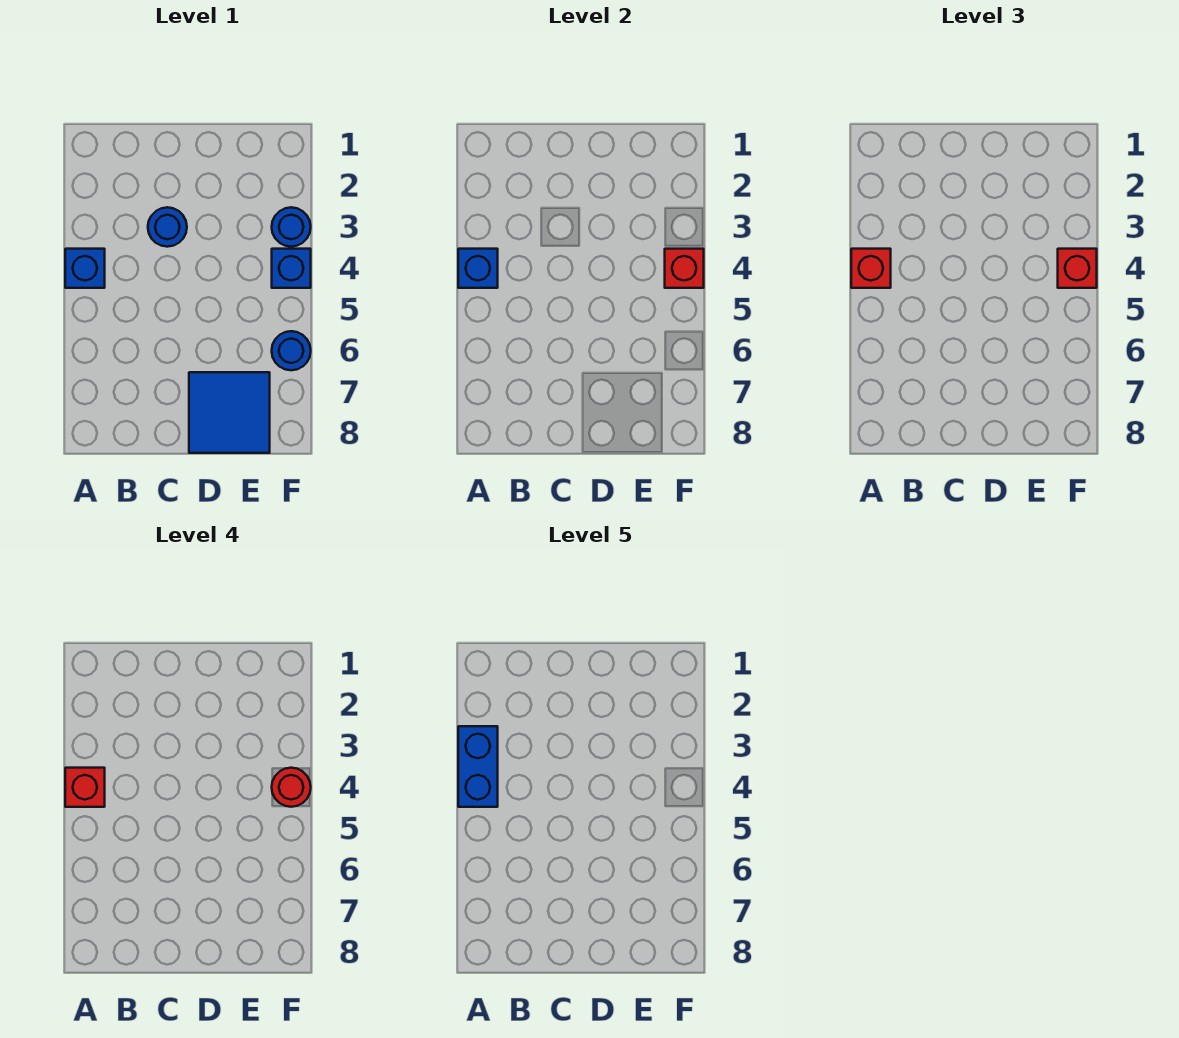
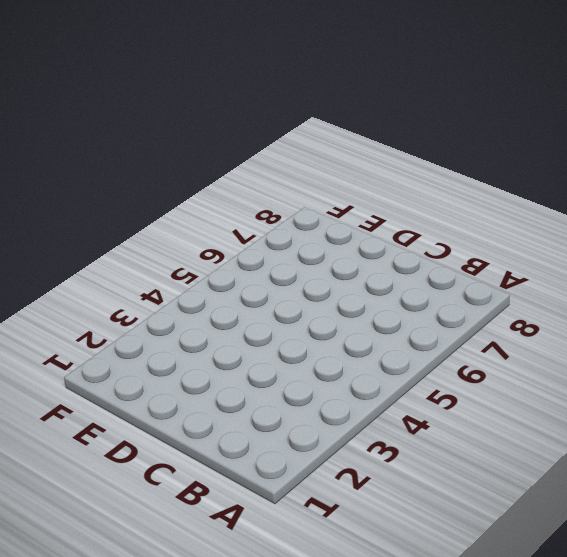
none -> blue 1x1 brick [65,249,105,288]
none -> blue 1x1 round brick [148,207,187,247]
none -> blue 2x2 tile [189,372,270,453]

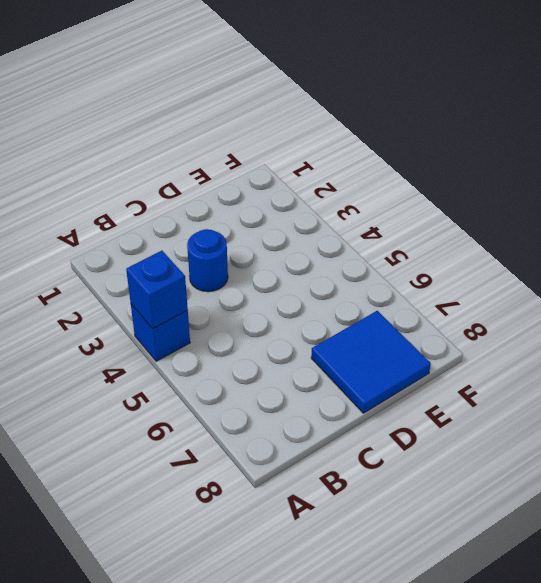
none -> blue 1x1 round brick [272,207,311,247]
none -> blue 1x1 brick [272,249,311,288]
none -> blue 1x1 round brick [272,331,311,370]

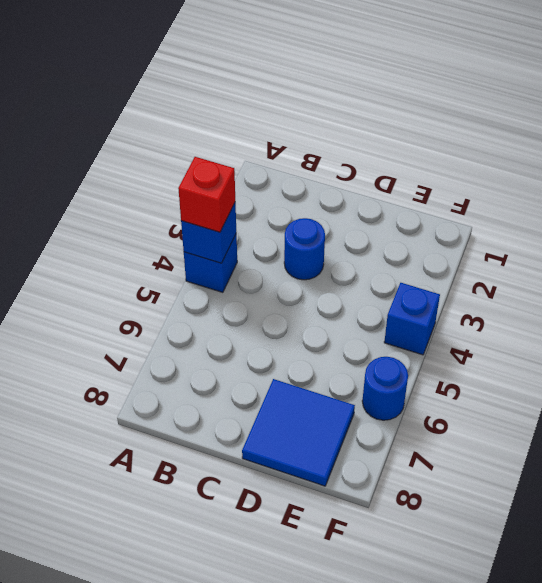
none -> blue 1x1 round brick [272,207,311,247]
none -> red 1x1 brick [665,249,704,288]
none -> red 1x1 brick [1058,249,1097,288]

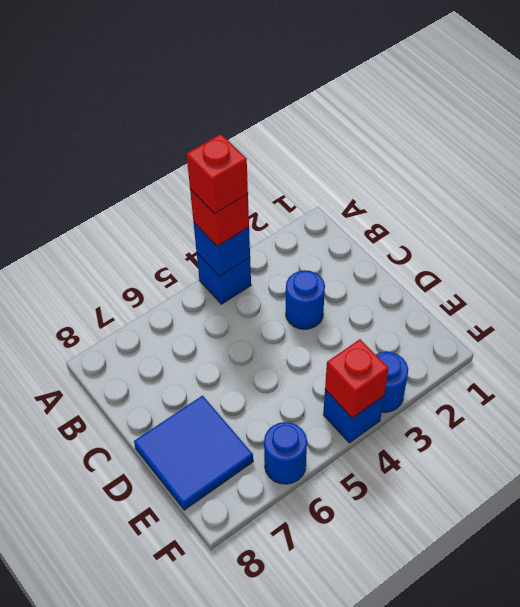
none -> red 1x1 brick [1058,249,1097,288]
none -> red 1x1 round brick [272,768,311,807]
none -> blue 1x2 brick [458,726,498,807]

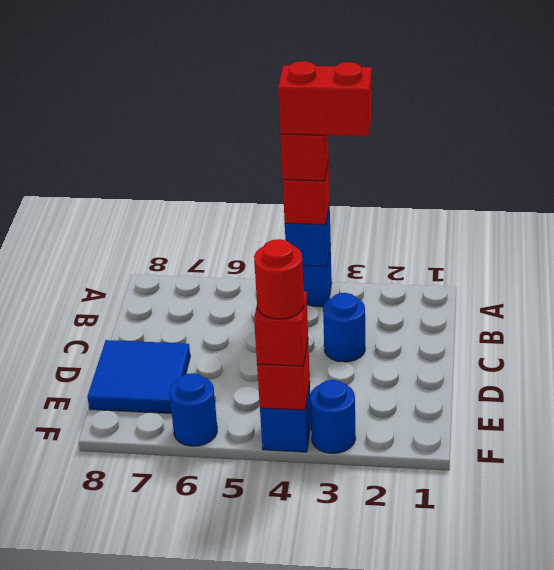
red 1x2 brick [278,61,372,136] -> blue 1x2 brick [458,726,498,807]

